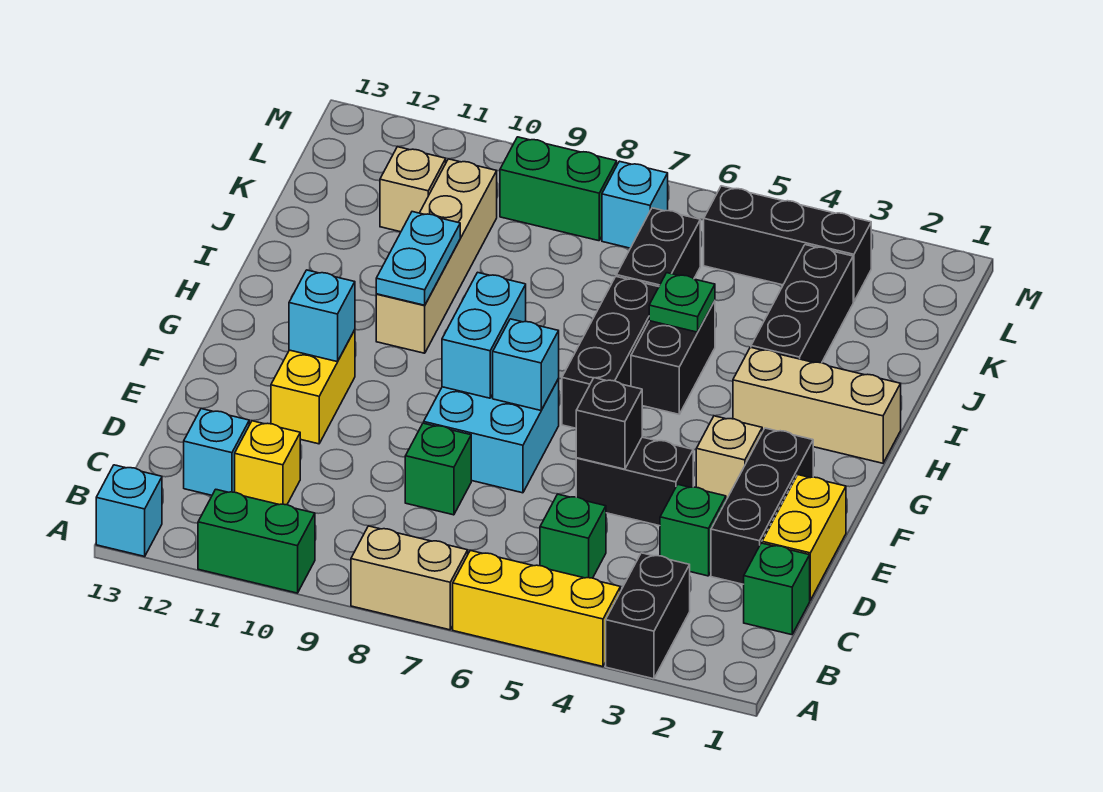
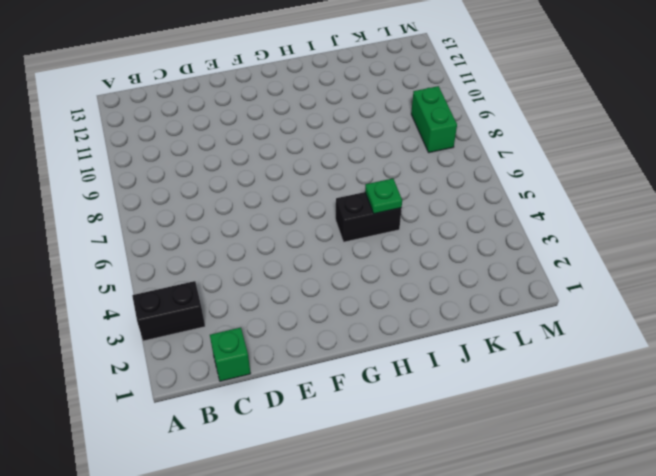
none -> yellow 1x3 brick [453,551,620,667]
none -> tan 1x2 brick [351,526,468,630]
none -> green 1x2 brick [198,489,315,593]
none -> cyan 1x1 brick [96,465,162,556]

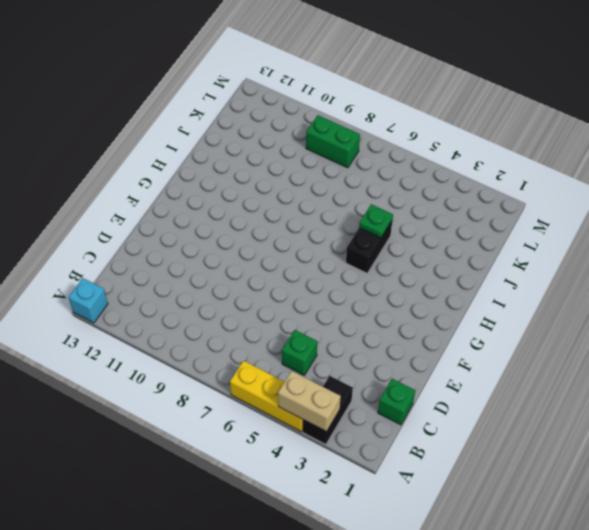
tan 1x2 brick [278,371,341,432] -> tan 1x2 brick moved to [351,526,468,630]
none -> green 1x2 brick [198,489,315,593]
none -> yellow 1x1 brick [235,421,300,505]
none -> cyan 1x1 brick [184,409,249,495]
none -> yellow 1x2 brick [762,475,846,600]

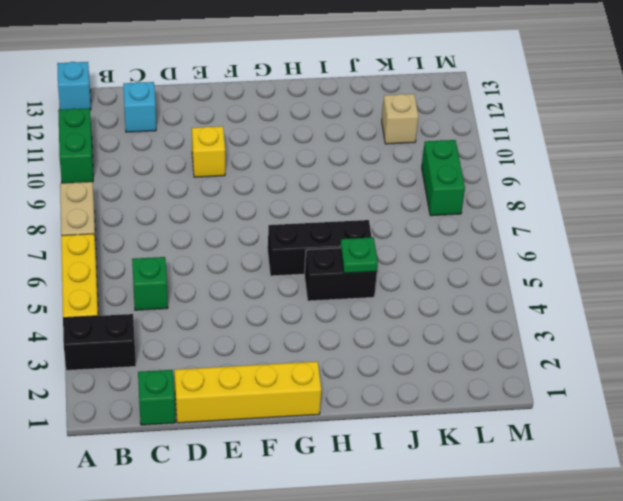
yellow 1x4 brick [174,362,321,423] -> yellow 1x2 brick [762,475,846,600]
yellow 1x1 brick [192,126,225,177] -> yellow 1x1 brick moved to [235,421,300,505]
none -> black 1x3 brick [711,428,813,584]
none -> green 1x1 brick [660,485,726,576]
none -> green 1x1 brick [405,423,471,515]
none -> black 1x2 brick [576,437,693,526]

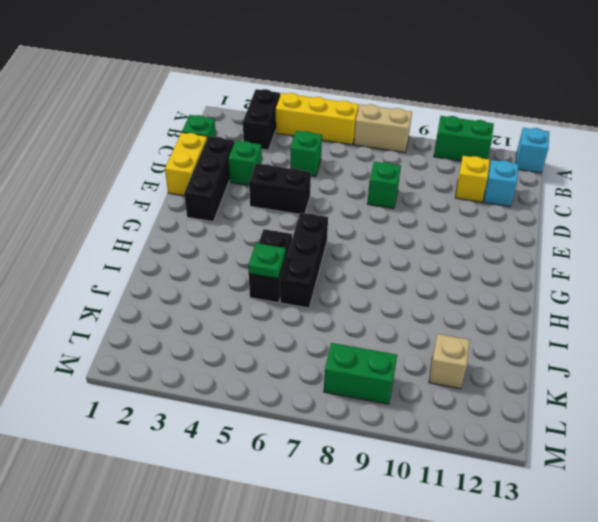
none -> cyan 2x2 brick [424,379,559,493]
none -> yellow 1x2 brick [271,330,355,444]
none -> tan 1x1 brick [696,416,762,500]
none -> tan 1x3 brick [733,347,901,463]

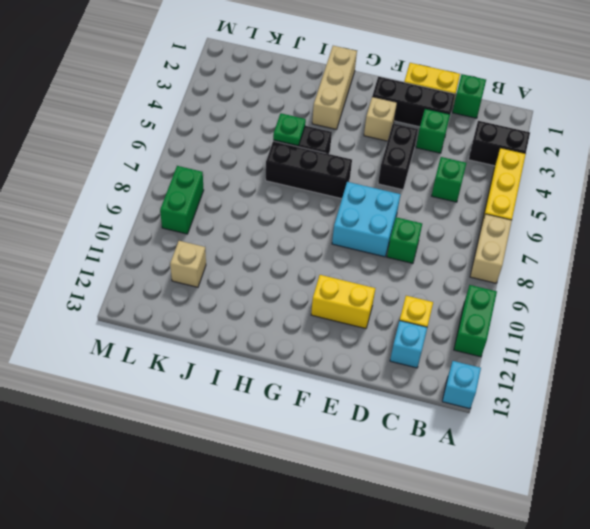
none -> tan 1x4 brick [376,159,497,353]
none -> black 1x3 brick [751,245,853,363]
none -> black 1x2 brick [616,208,700,287]
none -> black 1x3 brick [704,186,871,302]

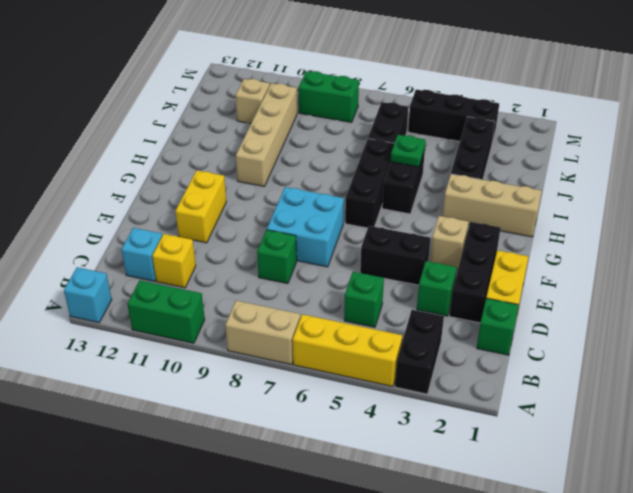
none -> cyan 1x1 brick [602,161,668,248]
none -> black 1x1 brick [576,378,642,469]
none -> cyan 1x1 brick [493,319,559,410]
none -> cyan 1x2 brick [442,272,526,398]

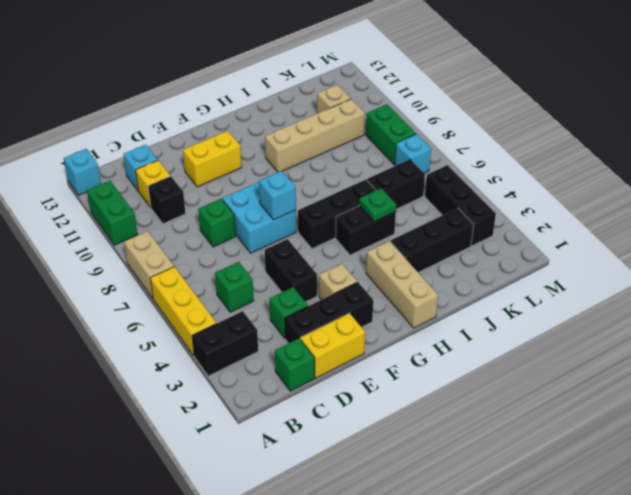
black 1x1 brick [148,176,186,224] -> black 1x1 brick moved to [576,378,642,469]
none -> cyan 1x2 brick [442,272,526,398]
none -> cyan 1x1 brick [289,270,355,362]
none -> cyan 1x2 plate [376,212,460,305]

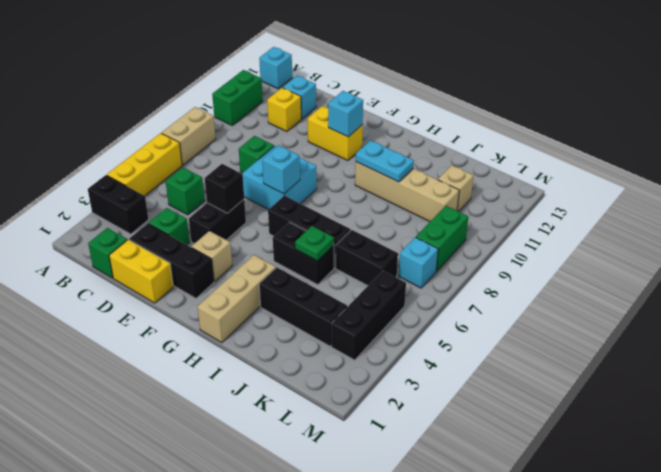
none -> cyan 1x2 brick [442,272,526,398]

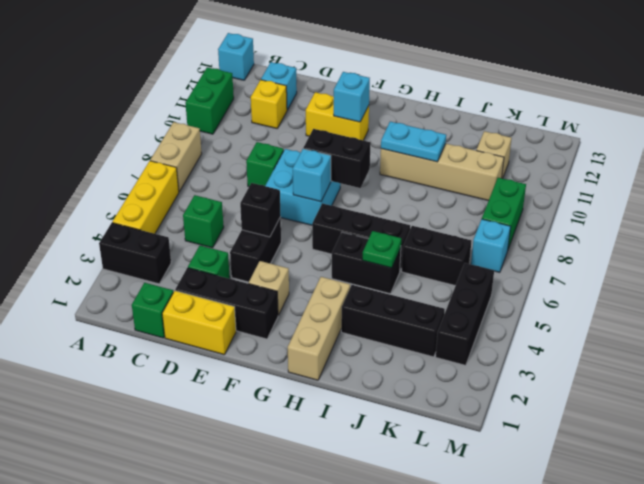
black 1x2 brick [303,129,371,188] -> cyan 1x2 brick [442,272,526,398]

